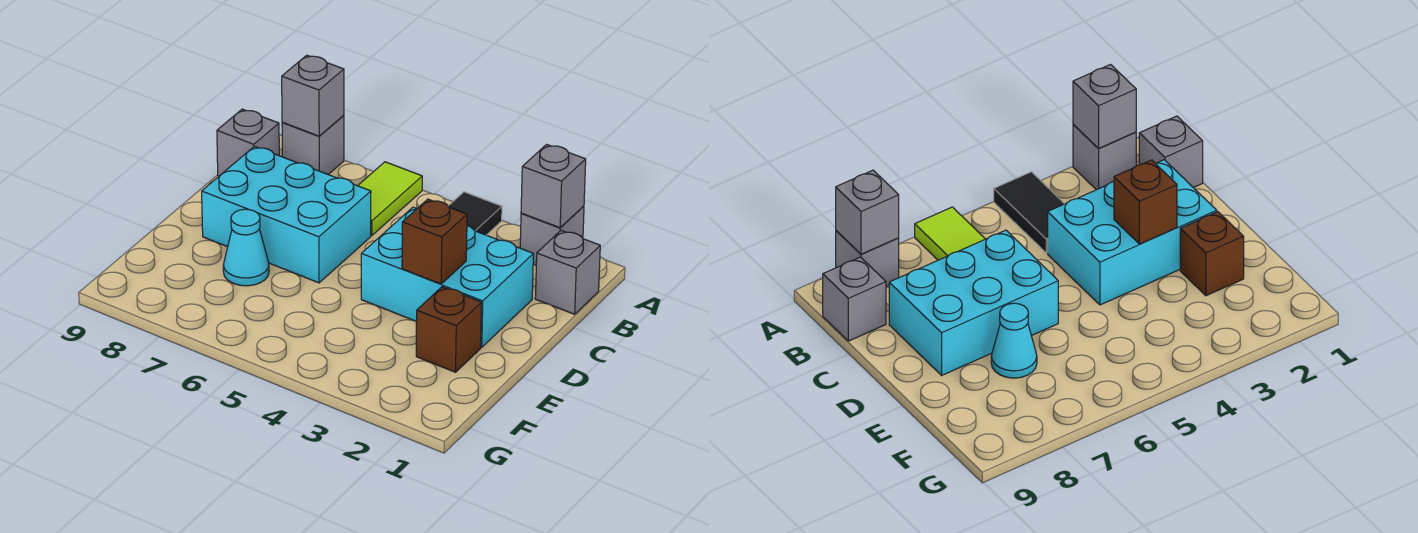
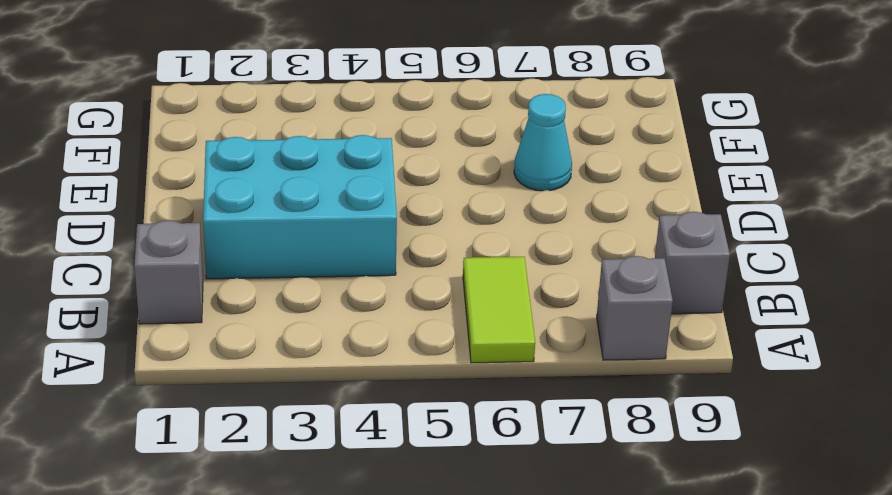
none -> grey 1x1 brick [520,206,584,266]
none -> black 1x2 tile [448,192,502,235]
none -> cyan 2x3 brick [202,146,371,283]

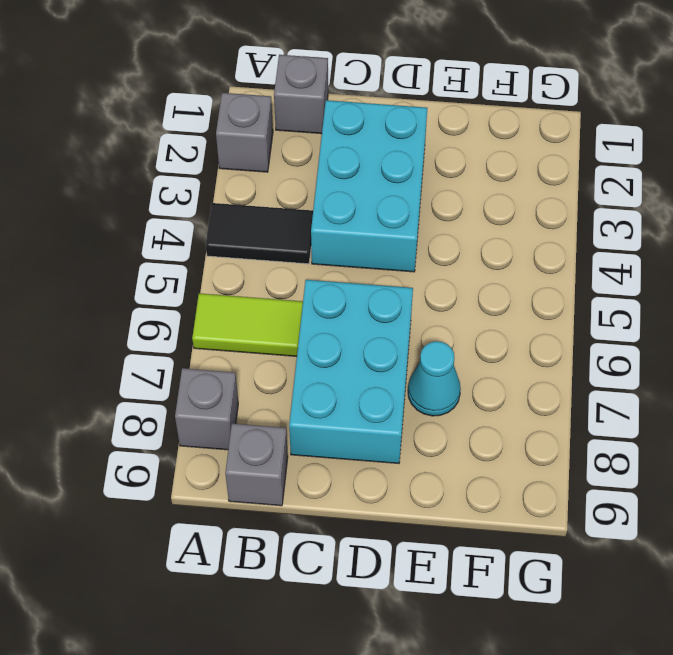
none -> brown 1x1 brick [416,287,482,372]
none -> grey 1x1 brick [521,144,586,228]
none -> grey 1x1 brick [282,55,344,136]

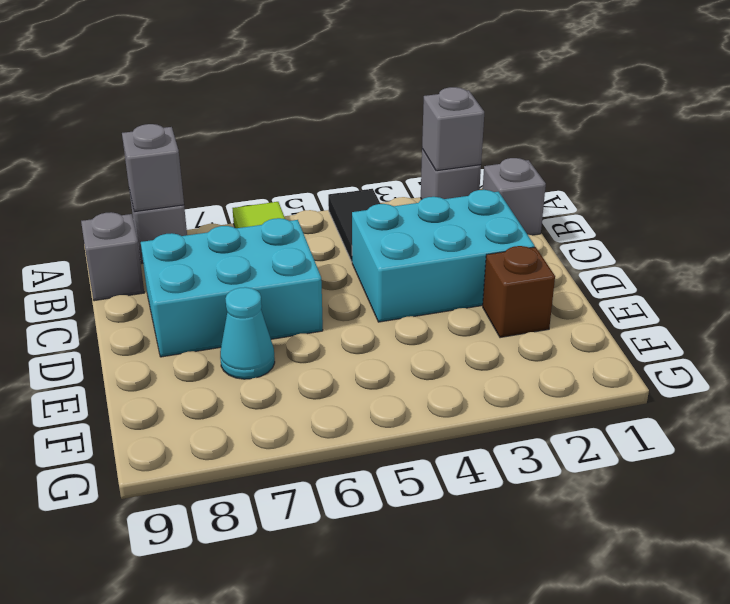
none -> brown 1x1 brick [402,199,467,284]

